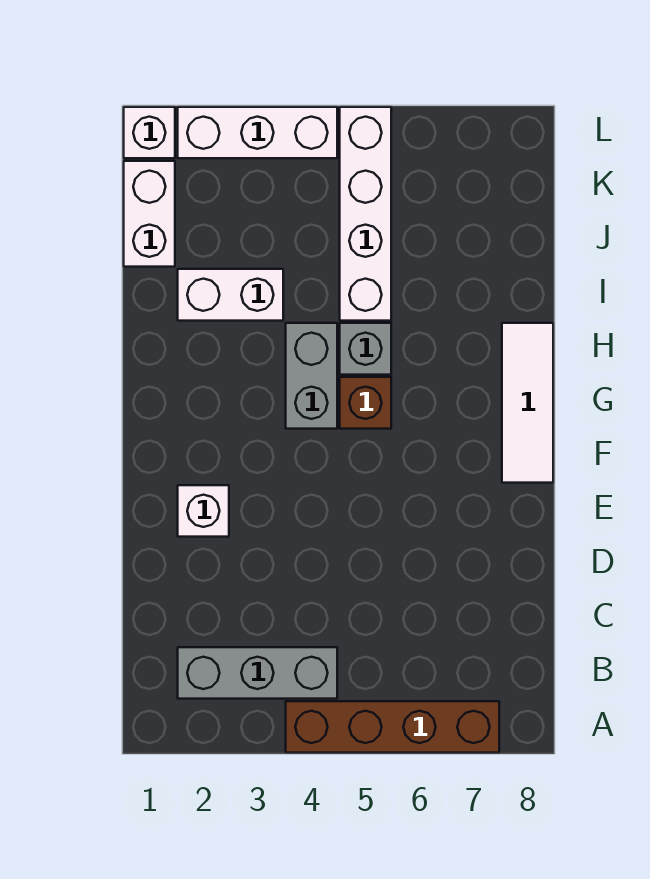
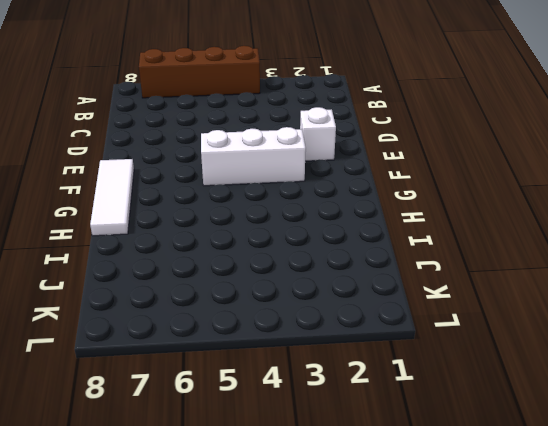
white 1x3 brick [201,127,306,186] -> white 1x3 brick moved to [178,107,337,158]
none -> grey 1x3 brick [178,647,337,699]
none -> grey 1x2 brick [286,323,337,429]
none -> brown 1x1 brick [340,377,391,429]

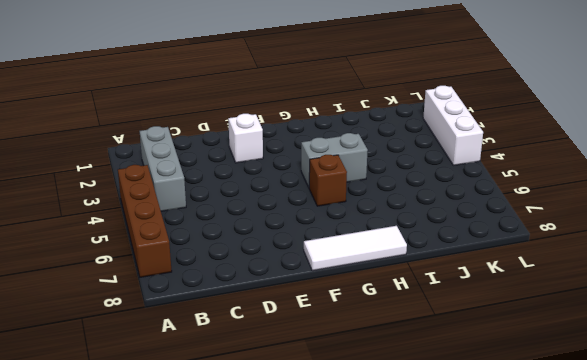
none -> grey 1x1 brick [340,323,391,375]
none -> white 1x2 brick [178,269,283,321]
none -> white 1x4 brick [340,107,391,321]

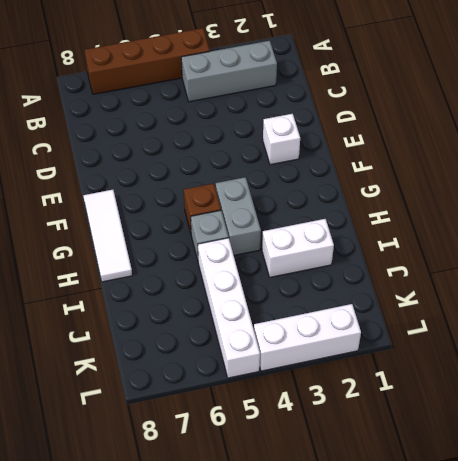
none -> white 1x2 brick [124,161,175,267]
none -> white 1x1 brick [124,107,175,158]

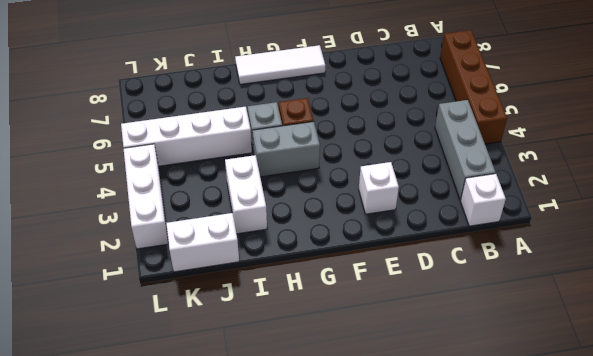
white 1x1 brick [461,174,506,226] -> white 1x1 brick moved to [124,107,175,158]

